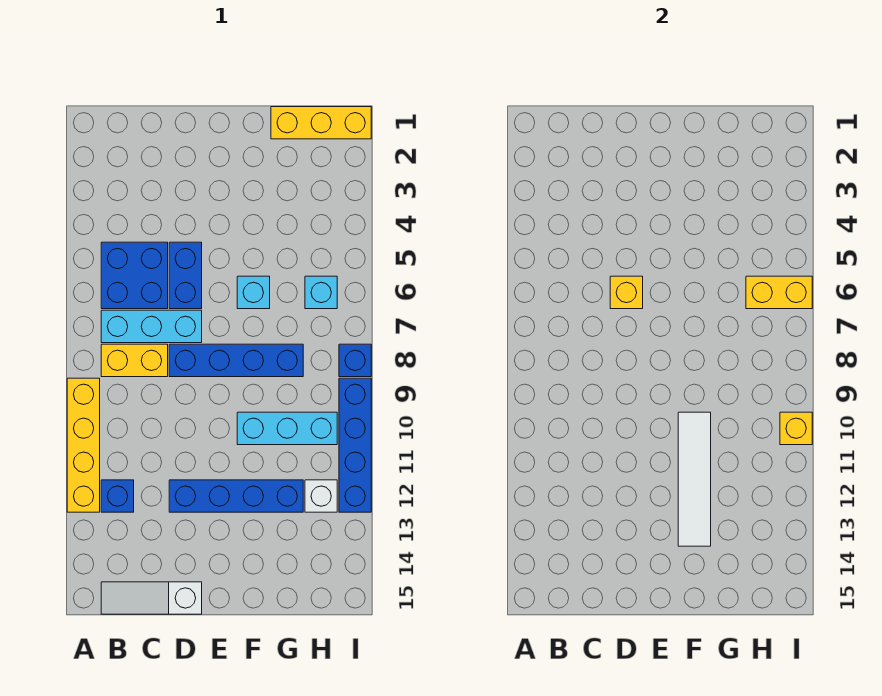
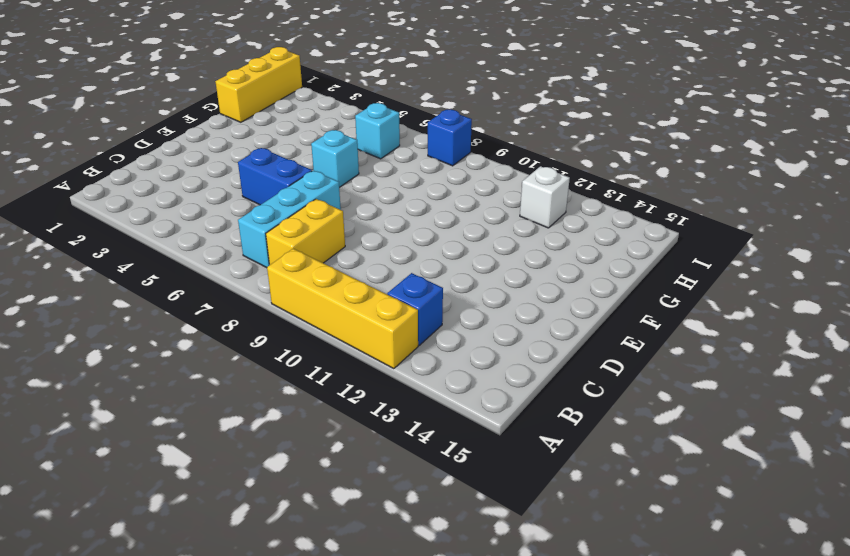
none -> blue 2x2 brick [101,242,168,309]
none -> white 1x3 slope [101,582,202,614]
none -> blue 1x4 brick [169,344,303,377]

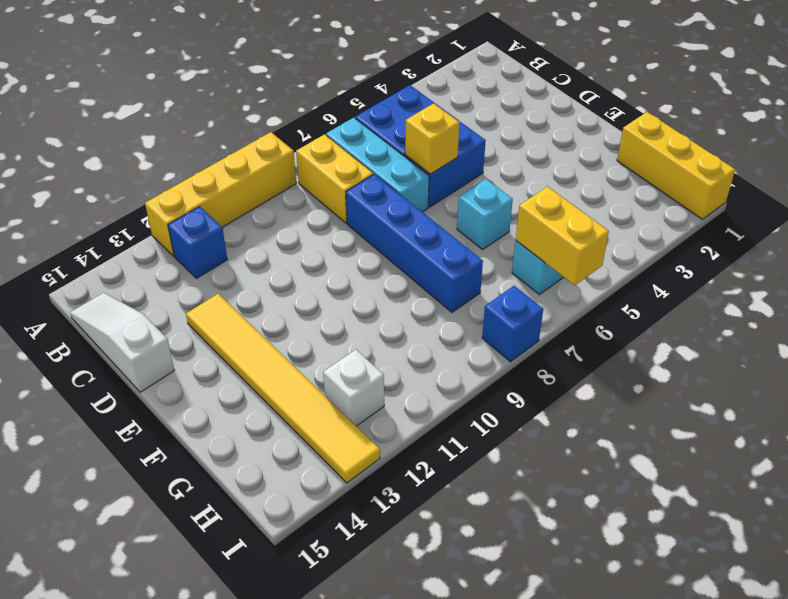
yellow 1x6 tile [186,294,380,483] -> none
none -> blue 1x4 brick [169,480,303,512]
none -> cyan 1x3 brick [237,412,337,445]
none -> blue 1x4 brick [339,378,371,512]

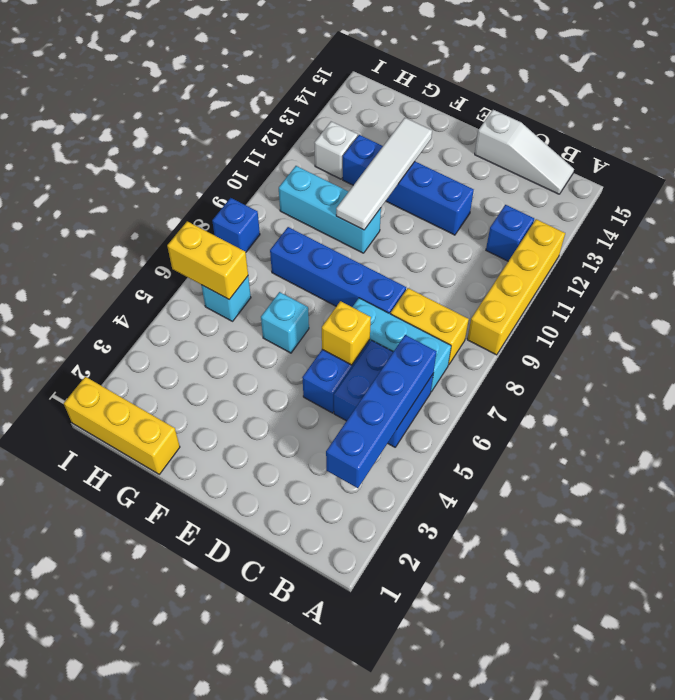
blue 1x4 brick [326,335,437,488] -> blue 1x4 brick moved to [339,378,371,512]
none -> yellow 1x1 brick [780,412,812,445]

